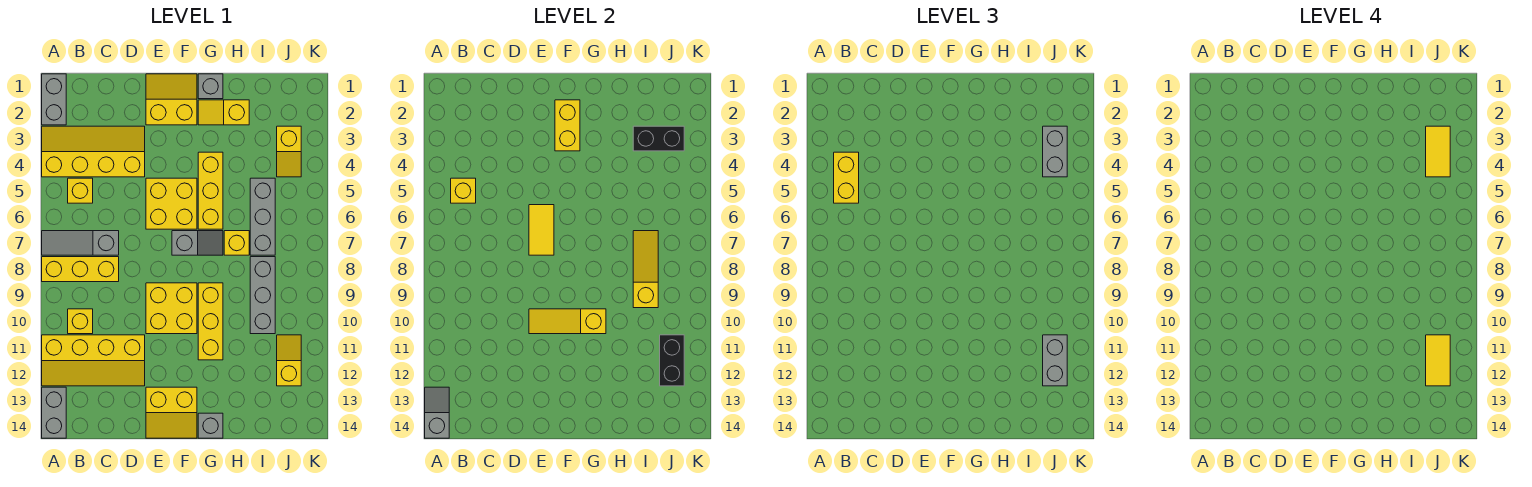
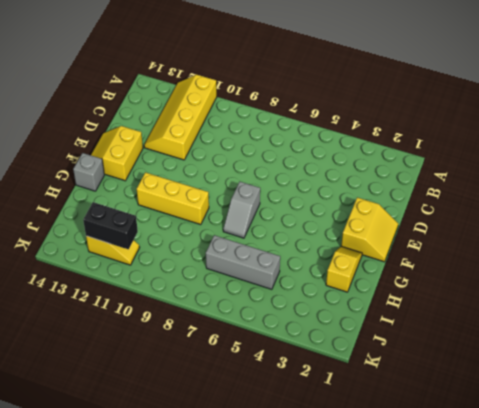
none -> grey 1x2 brick [42,74,66,125]
none -> yellow 2x4 slope [42,126,145,177]
none -> grey 1x3 slope [42,231,119,255]
none -> yellow 1x3 brick [42,257,119,282]

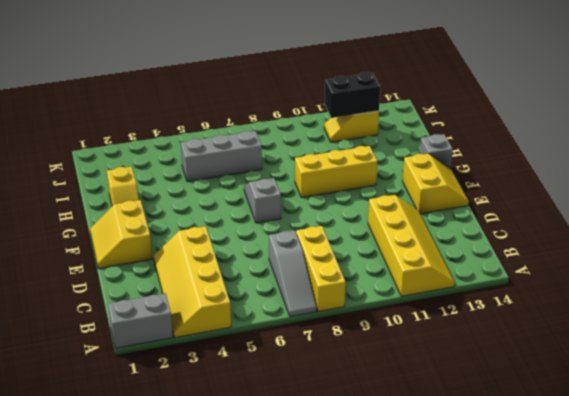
none -> grey 1x2 brick [42,387,66,438]
none -> yellow 1x1 brick [68,178,93,203]
none -> yellow 1x1 brick [68,309,93,334]
none -> yellow 2x2 brick [146,178,197,229]

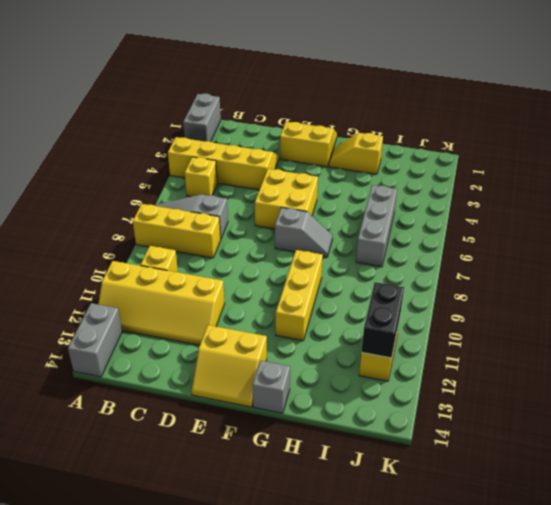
none -> yellow 2x2 brick [146,283,197,334]
none -> grey 1x1 brick [198,74,223,99]
none -> yellow 1x3 brick [198,152,223,229]
none -> yellow 1x1 brick [224,231,249,255]

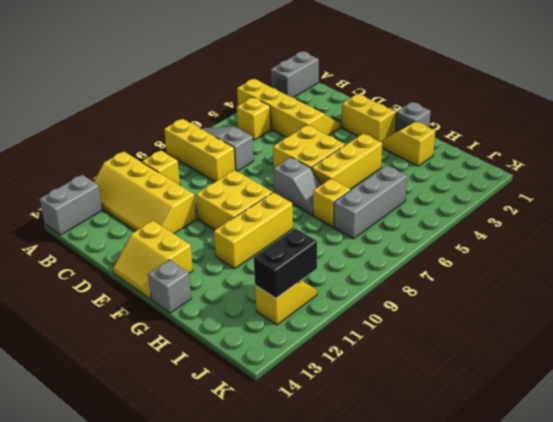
none -> grey 1x3 brick [250,257,275,334]
none -> yellow 1x2 slope [277,126,301,177]
none -> grey 1x2 slope [425,387,449,438]
none -> yellow 1x1 brick [451,178,476,203]

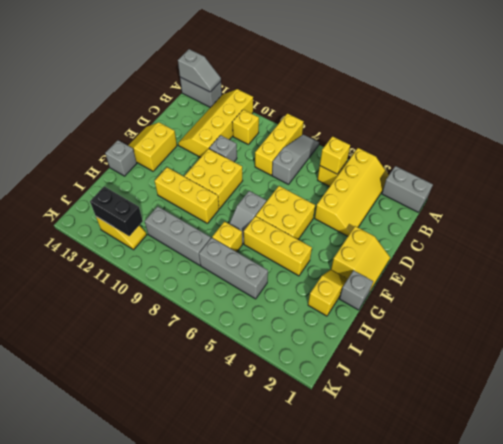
grey 1x1 brick [209,135,237,162] -> none
none -> yellow 1x2 slope [277,126,301,177]
none -> yellow 1x2 tile [529,205,554,255]
none -> yellow 1x3 slope [529,309,606,334]
none -> yellow 1x2 brick [555,100,580,151]

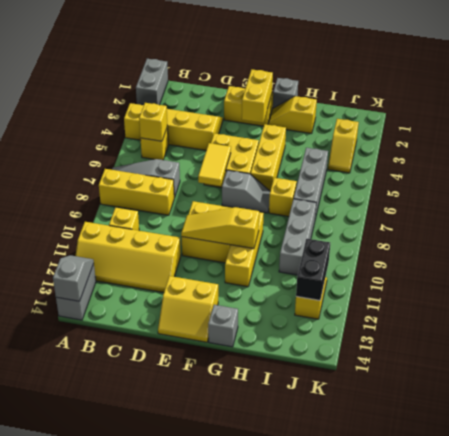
none -> black 1x2 brick [633,126,684,151]
none -> yellow 1x3 slope [633,231,658,308]
none -> yellow 1x2 brick [834,152,859,203]
none -> grey 1x2 brick [1043,126,1067,177]

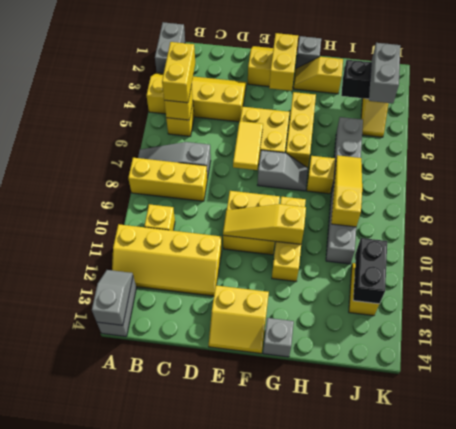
none -> grey 1x2 brick [1043,335,1067,386]
none -> yellow 1x2 tile [1426,126,1450,177]
none -> yellow 1x2 tile [1426,335,1450,386]

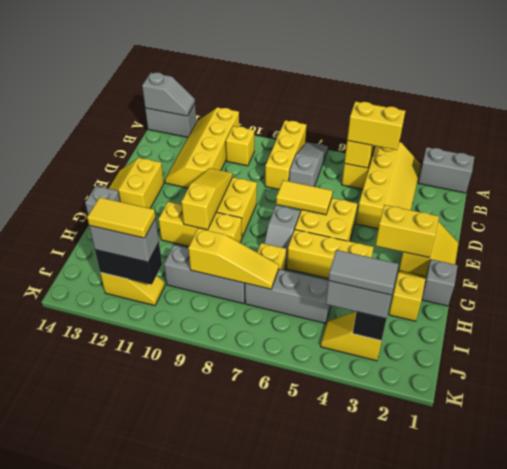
grey 1x2 tile [328,250,399,295] -> yellow 1x2 tile [1426,126,1450,177]

